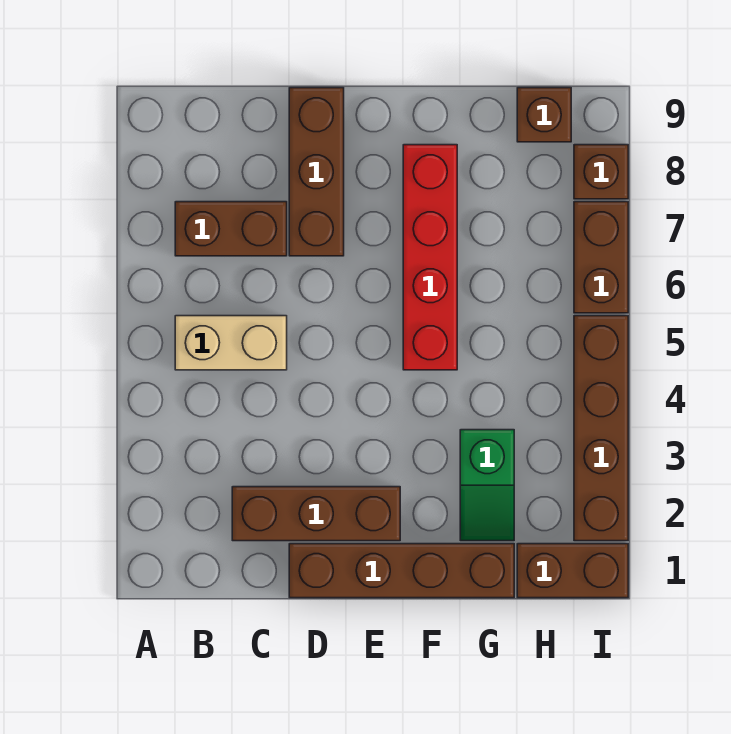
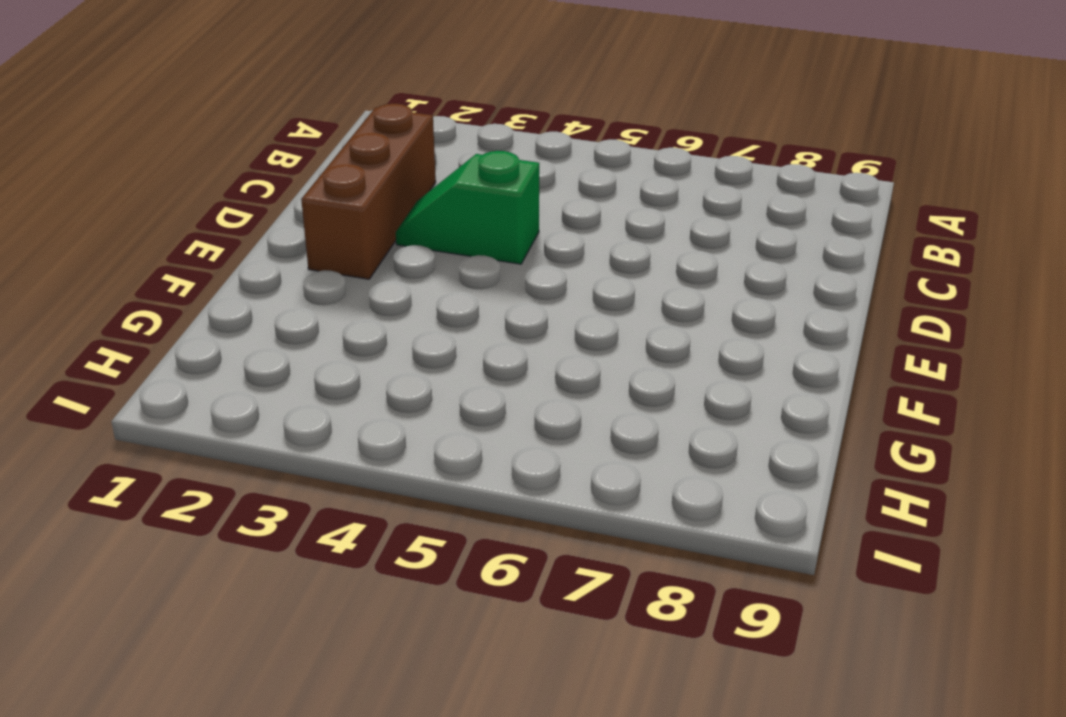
green 1x2 slope [396,151,539,264] -> green 1x2 slope moved to [460,430,514,541]
none -> tan 1x2 brick [175,316,287,370]
none -> brown 1x2 brick [175,202,287,256]
none -> brown 1x4 brick [289,544,514,598]

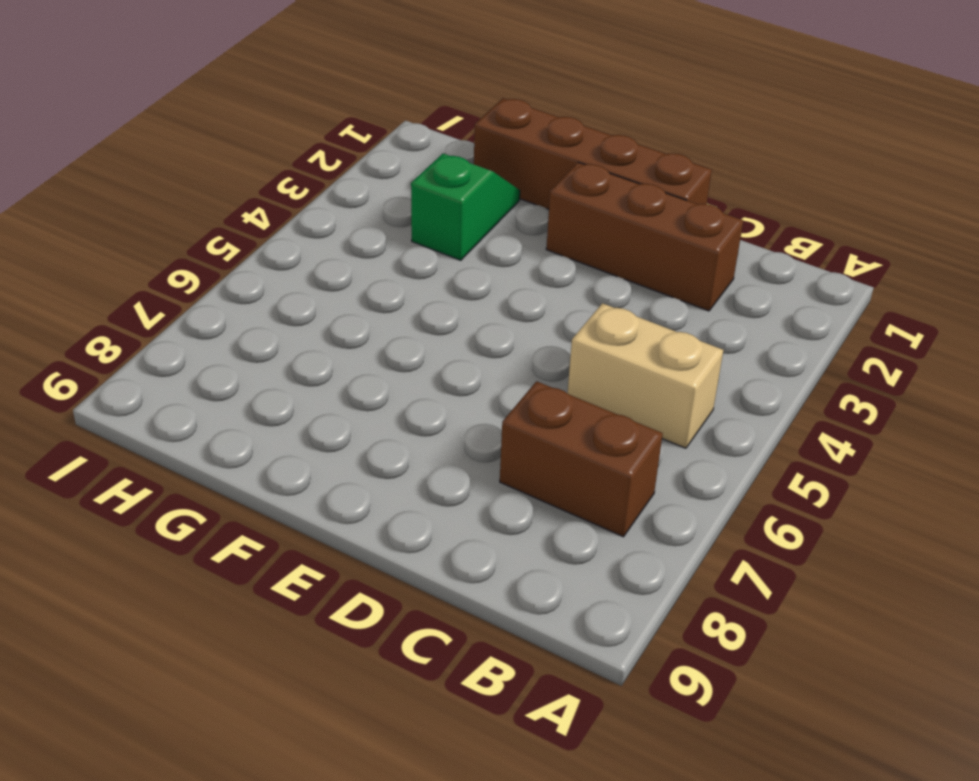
none -> brown 1x3 brick [289,88,344,256]
none -> red 1x4 brick [403,145,457,370]
none -> brown 1x2 brick [517,544,628,598]

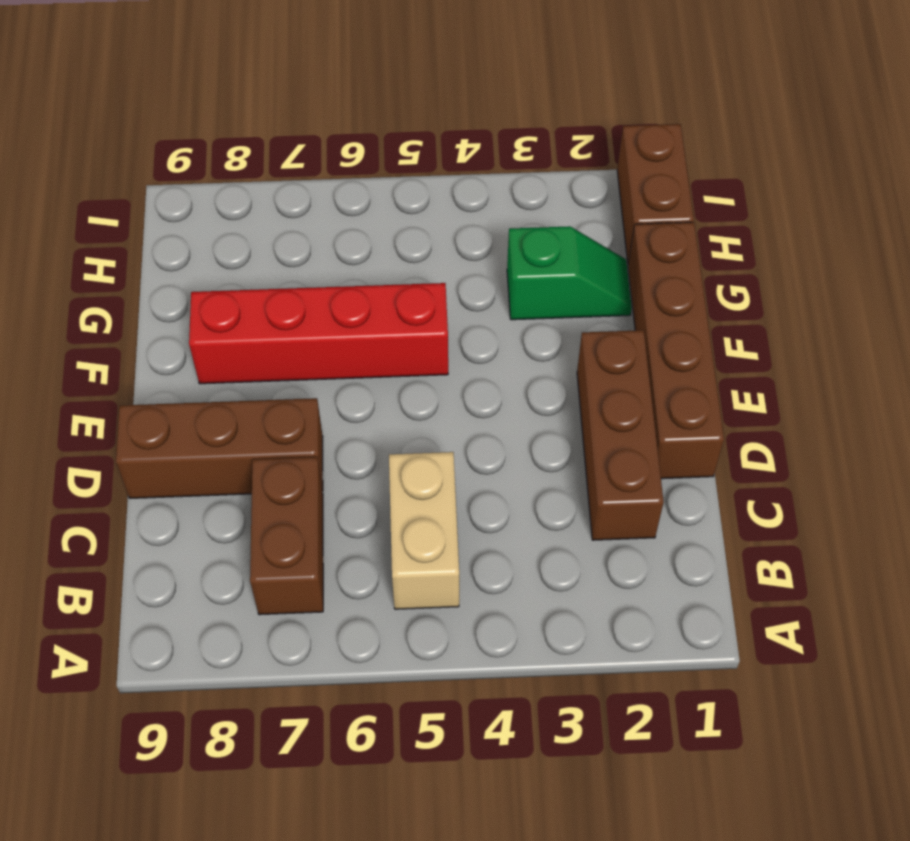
none -> brown 1x1 brick [517,88,571,142]
none -> brown 1x4 brick [574,316,628,541]
none -> brown 1x2 brick [574,202,628,313]

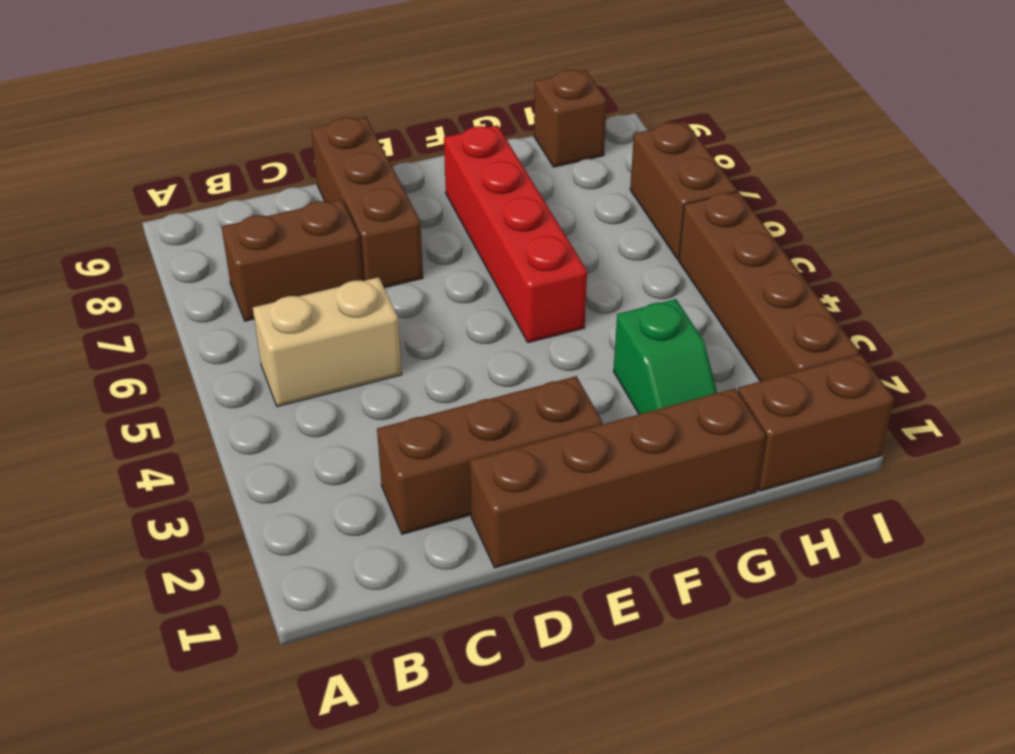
none -> brown 1x1 brick [574,145,628,199]

